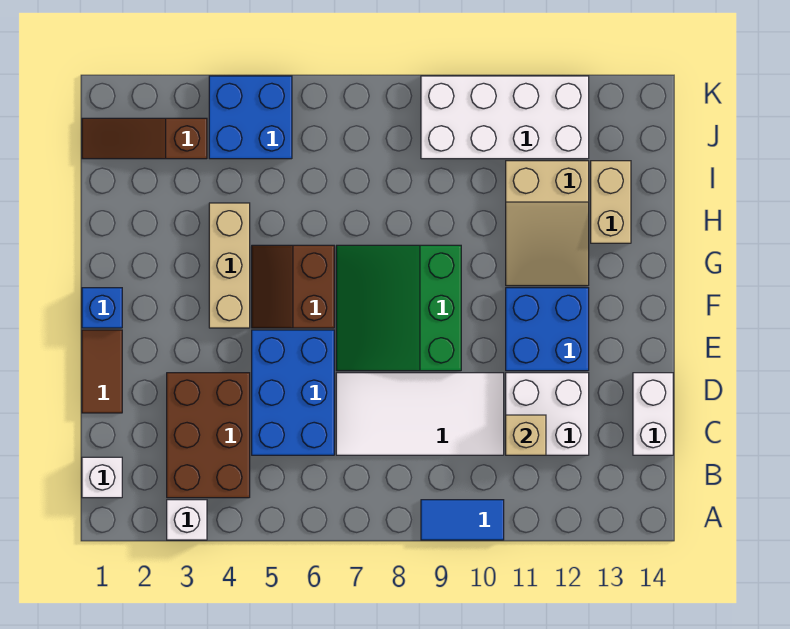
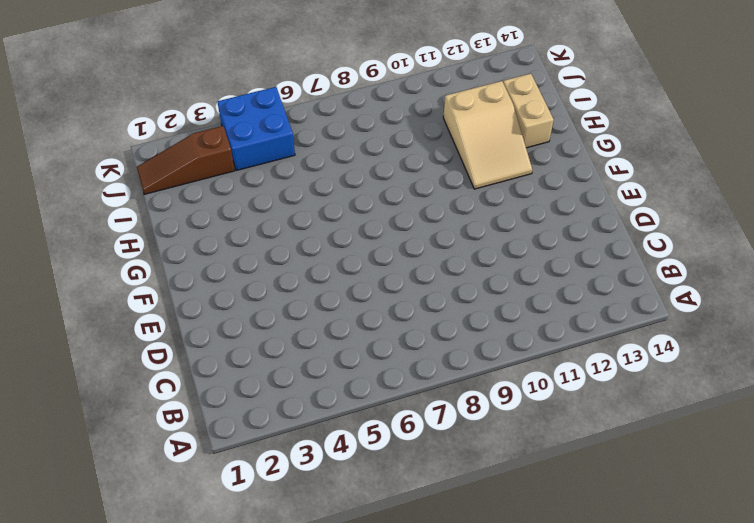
none -> white 1x1 brick [167,500,207,540]
none -> blue 1x2 tile [421,500,504,540]
none -> white 1x1 brick [82,457,122,498]

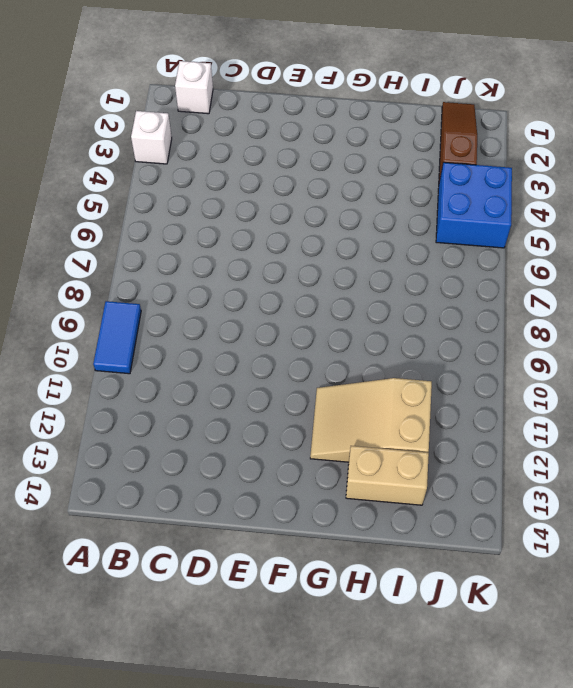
none -> brown 2x3 brick [167,373,250,498]
none -> blue 2x3 brick [252,330,334,455]
none -> white 2x4 tile [336,373,504,455]

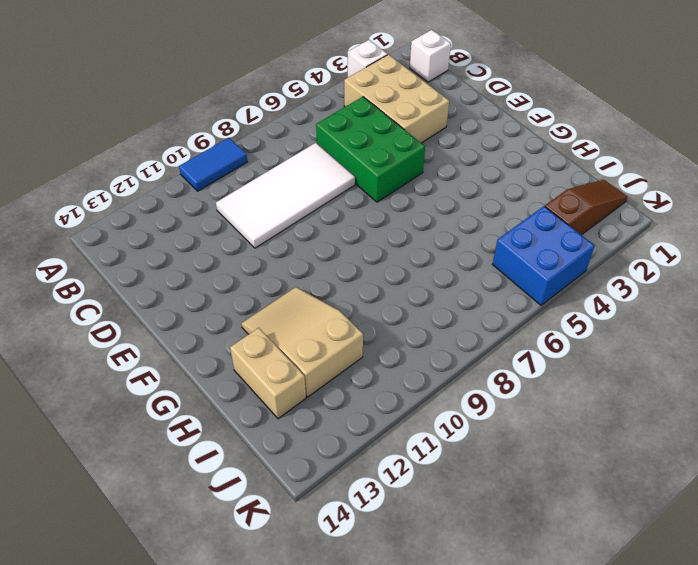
tan 2x3 brick [344,54,449,143] -> brown 2x3 brick [167,373,250,498]
green 2x3 brick [316,97,425,202] -> blue 2x3 brick [252,330,334,455]
none -> white 2x2 brick [506,373,589,455]
none -> white 1x2 brick [633,373,673,455]
none -> brown 1x2 tile [82,330,122,413]

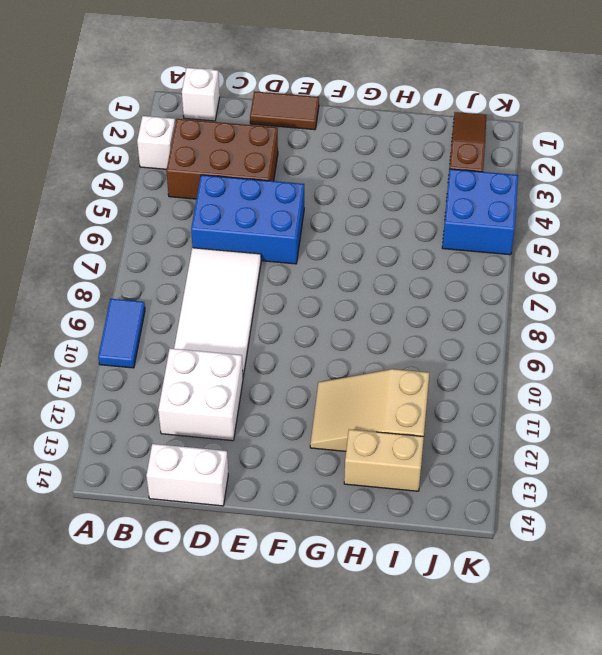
none -> green 3x3 slope [336,245,461,371]
none -> blue 2x2 brick [506,288,589,371]
none -> blue 1x1 brick [82,288,122,328]

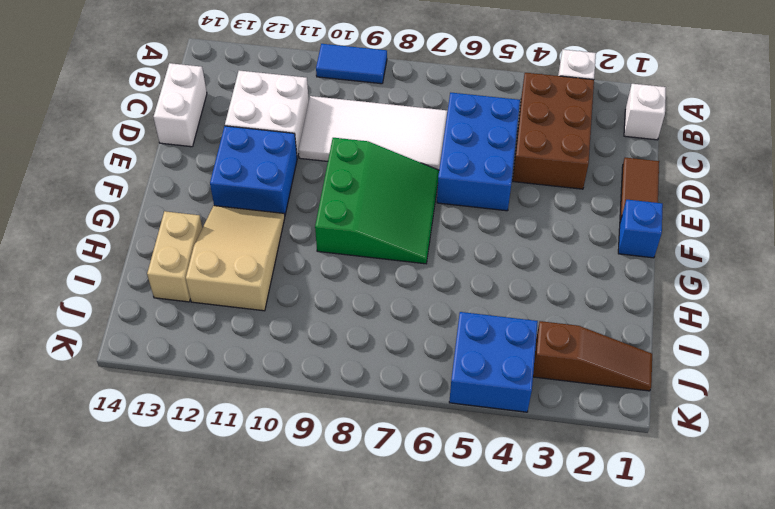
none -> tan 1x3 brick [209,203,250,328]
none -> brown 2x2 slope [252,245,334,328]
none -> white 2x4 brick [421,76,589,159]

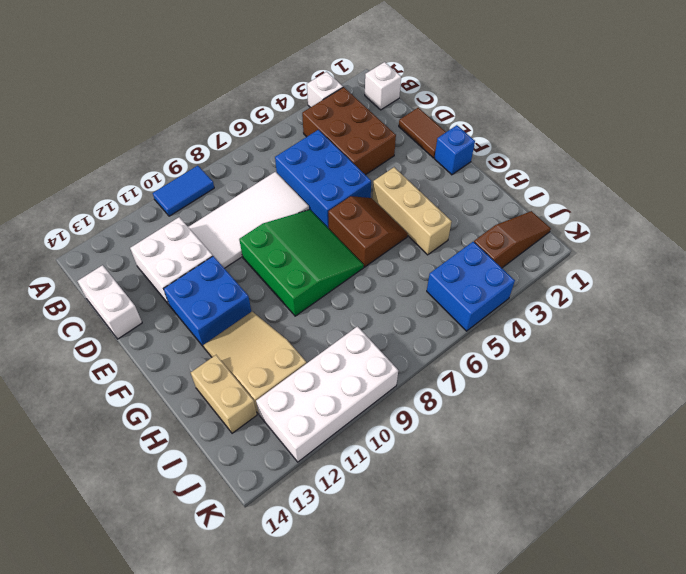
none -> tan 1x1 brick [506,415,546,455]

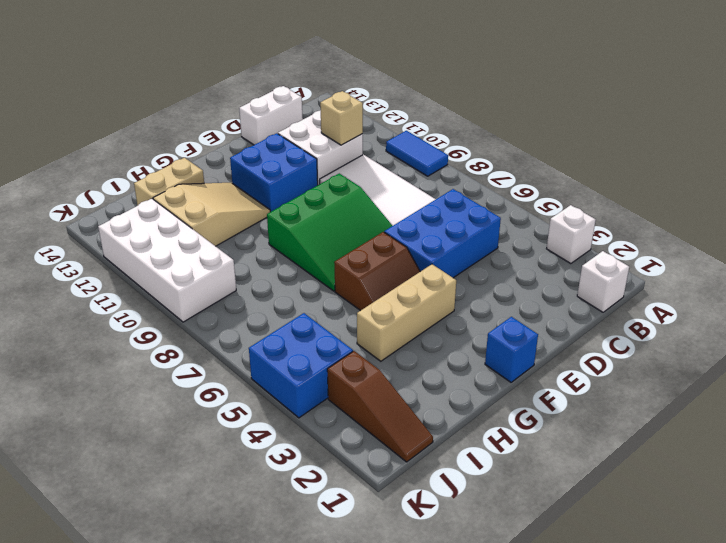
none -> brown 2x3 brick [167,373,250,498]
none -> brown 1x2 tile [82,330,122,413]

